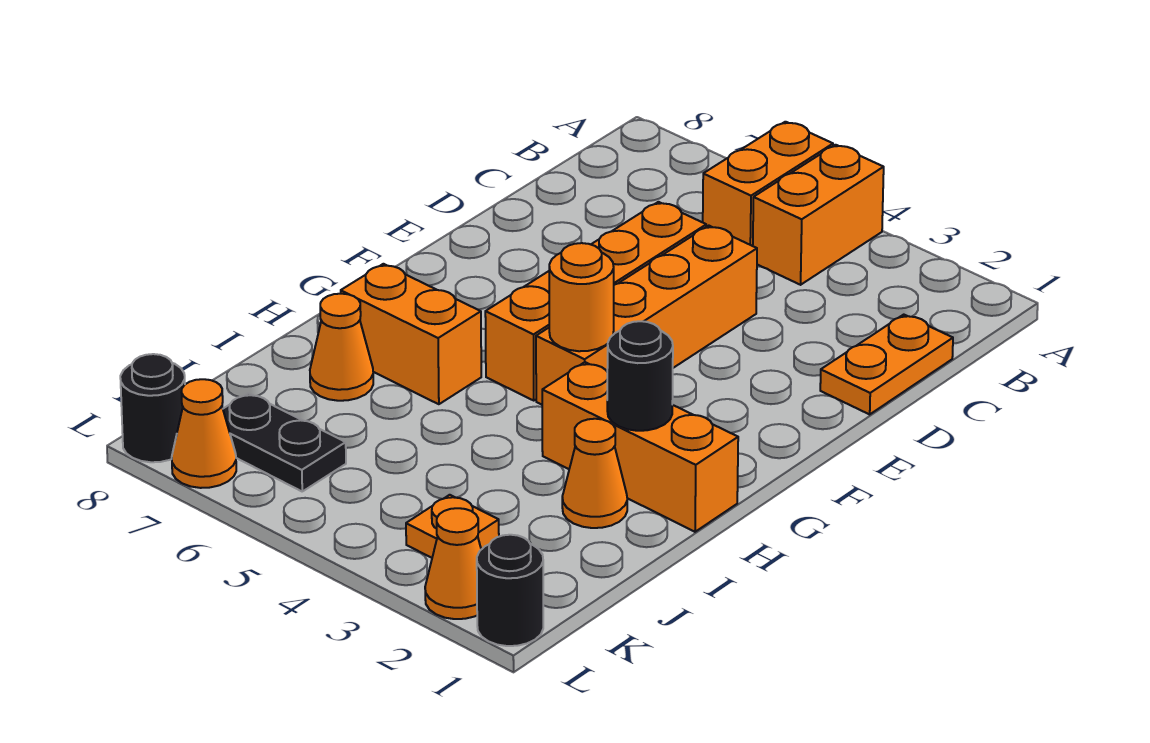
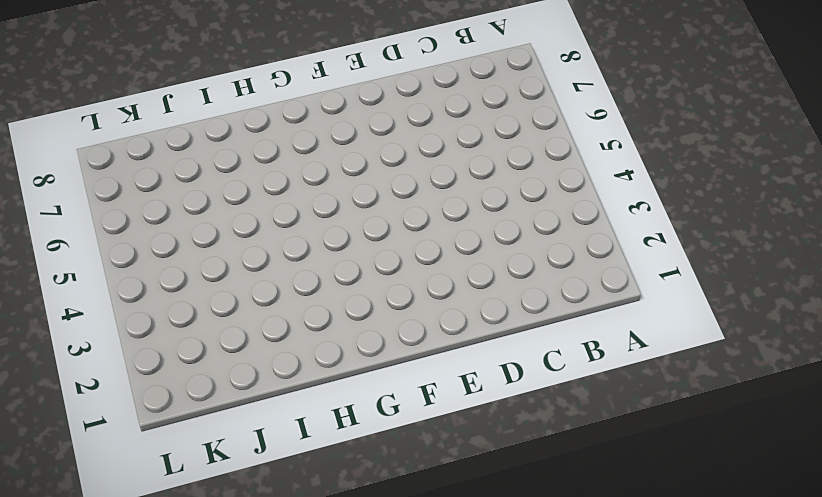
none -> orange 1x2 brick [753,145,884,285]
none -> orange 1x2 brick [703,122,833,246]
none -> orange 1x2 plate [820,315,953,414]

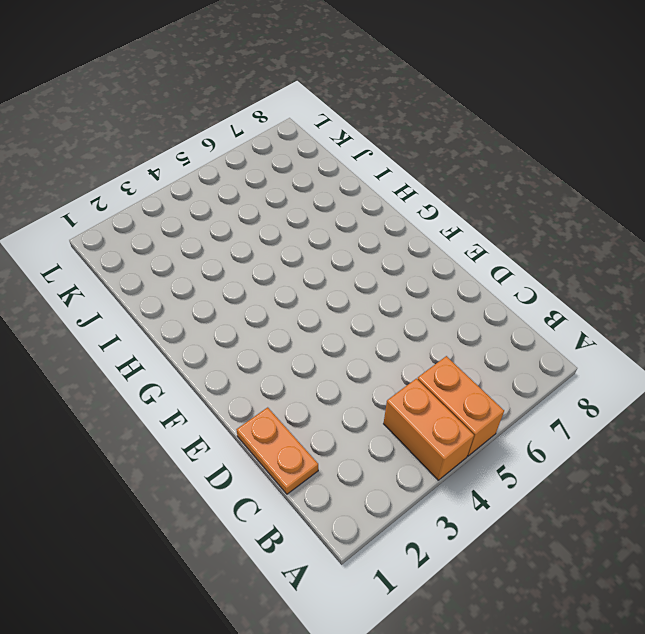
none -> orange 1x4 brick [536,226,757,405]
none -> orange 1x4 brick [485,202,706,400]
none -> orange 1x3 brick [542,362,738,532]

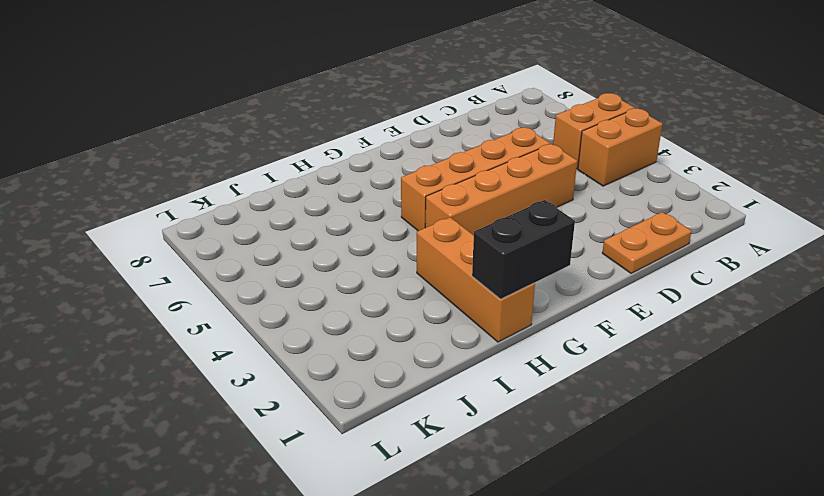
black 1x2 brick [472,200,575,299] -> none
none -> orange 1x2 brick [341,264,481,404]
none -> orange 1x1 cone [562,419,627,528]
none -> orange 1x1 cone [310,294,373,401]

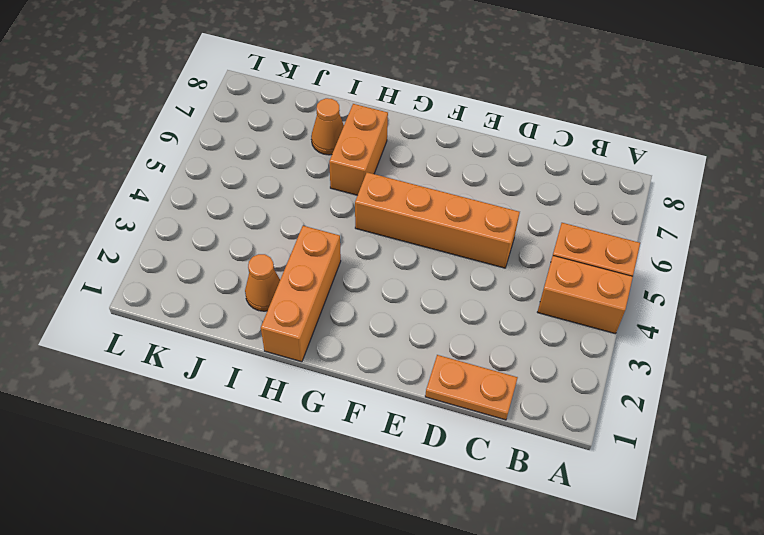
none -> orange 1x4 brick [536,226,757,405]
none -> orange 1x1 plate [406,495,499,558]
none -> black 1x2 plate [223,393,346,491]

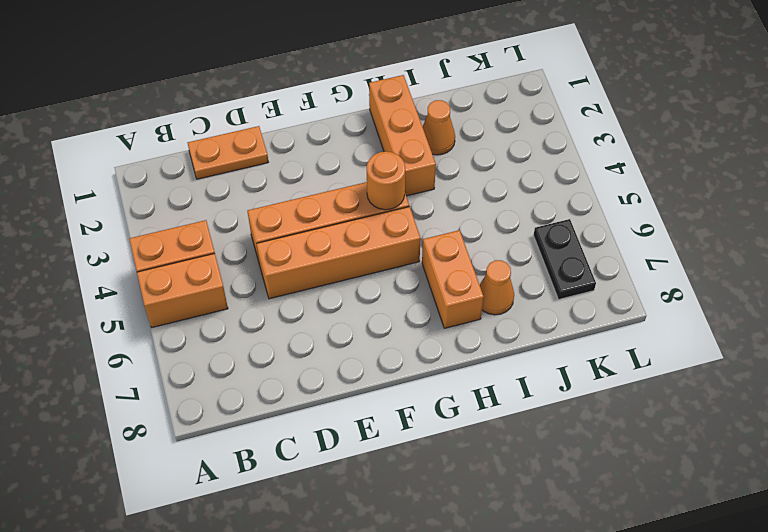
none -> orange 1x1 plate [406,495,499,558]
none -> black 1x1 round brick [477,535,543,646]
none -> orange 1x1 cone [425,508,481,619]

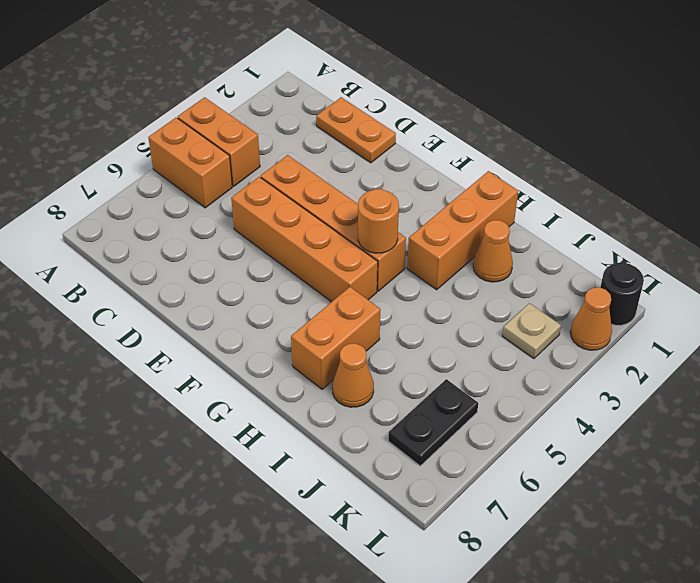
tan 1x1 plate [502,303,561,359] -> orange 1x1 plate [406,495,499,558]
none -> orange 1x1 cone [172,379,236,488]
none -> black 1x1 round brick [120,354,185,462]
none -> black 1x1 round brick [607,321,673,431]

